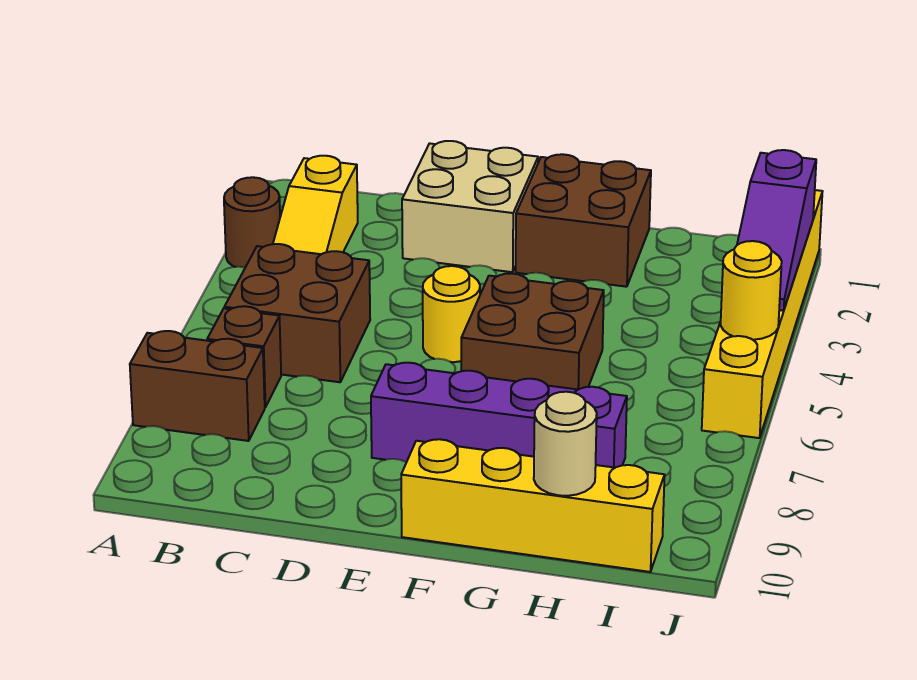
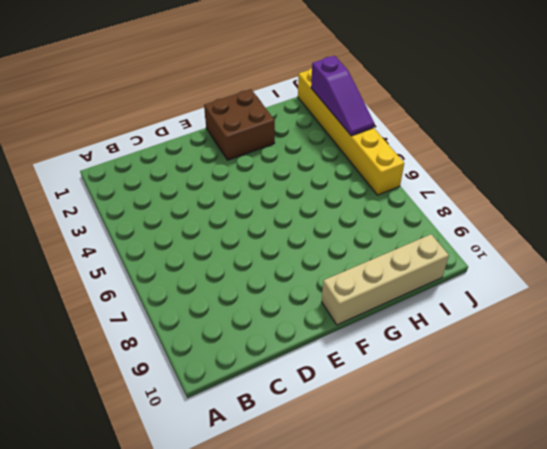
tan 1x4 brick [322,234,449,325] -> yellow 1x4 brick [401,439,665,572]
none -> brown 1x1 round brick [224,177,280,267]
none -> brown 1x2 brick [130,331,265,441]
none -> yellow 1x3 slope [273,156,358,254]

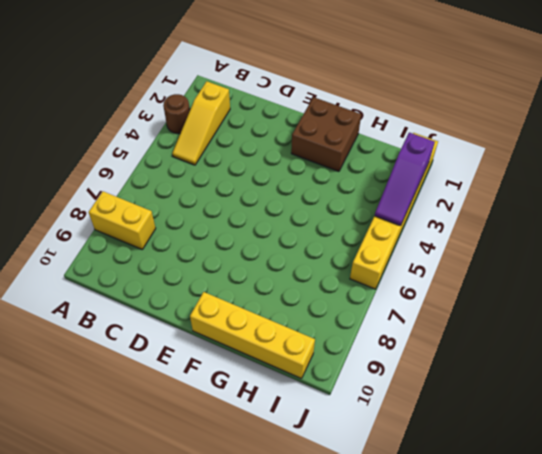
yellow 1x2 brick [89,191,156,249] -> brown 1x2 brick [130,331,265,441]
none -> brown 2x2 brick [224,244,370,382]
none -> brown 1x1 brick [207,306,281,407]
none -> tan 2x2 brick [402,141,538,272]

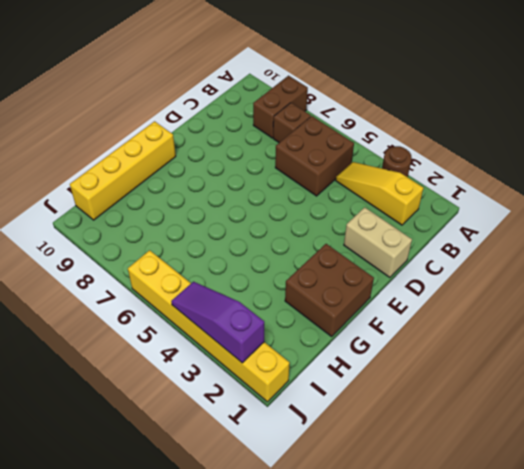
tan 1x2 brick [344,207,412,278] -> tan 2x2 brick [402,141,538,272]
none -> yellow 1x1 round brick [423,266,480,362]
none -> purple 1x4 brick [371,363,627,468]
none -> brown 2x2 brick [461,273,604,389]

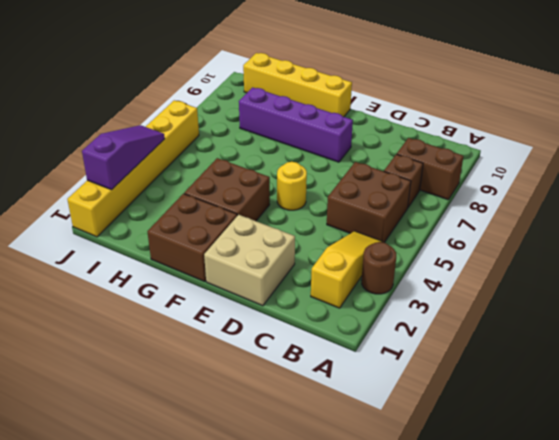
brown 2x2 brick [184,158,270,221] -> brown 2x2 brick moved to [461,273,604,389]
none -> tan 1x1 round brick [534,392,597,496]
none -> yellow 1x1 round brick [720,241,782,340]

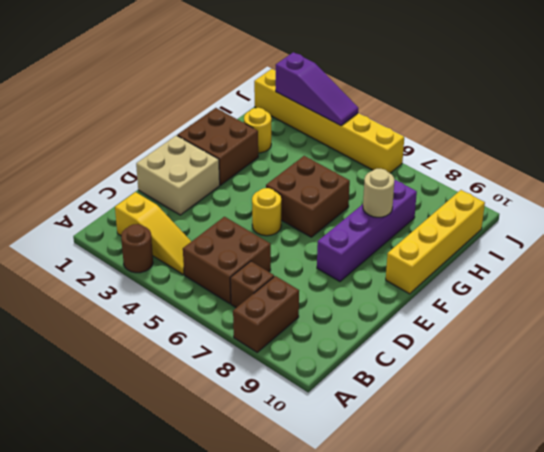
tan 1x1 round brick [363,169,395,217] -> tan 1x1 round brick moved to [534,392,597,496]
yellow 1x1 round brick [244,108,271,153] -> yellow 1x1 round brick moved to [720,241,782,340]

